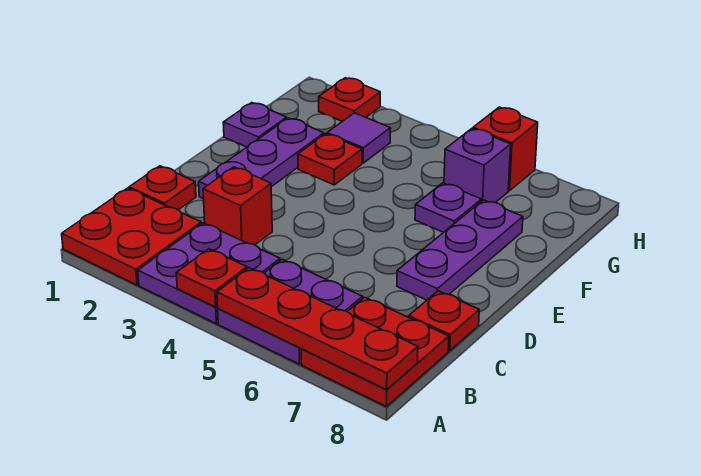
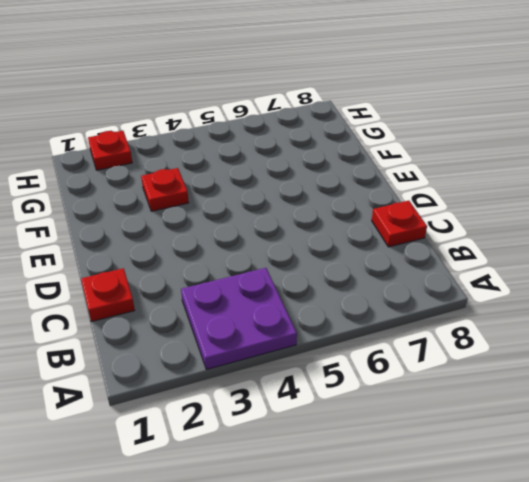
none -> red 2x2 plate [62,188,201,285]
none -> purple 2x2 plate [218,259,363,364]
none -> red 2x2 plate [301,297,449,407]

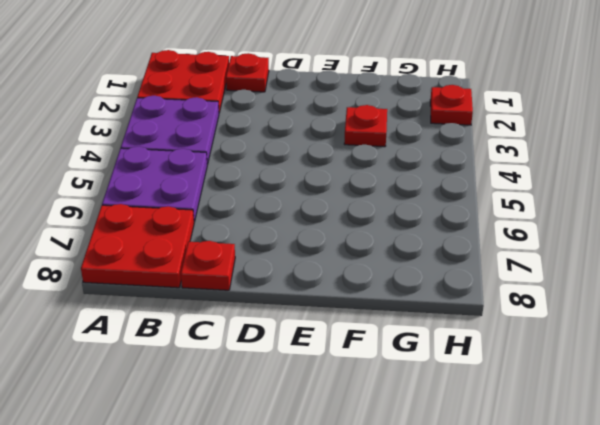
none -> red 1x1 brick [203,167,272,245]
none -> purple 1x3 plate [199,118,324,199]
none -> purple 1x3 plate [397,200,523,300]

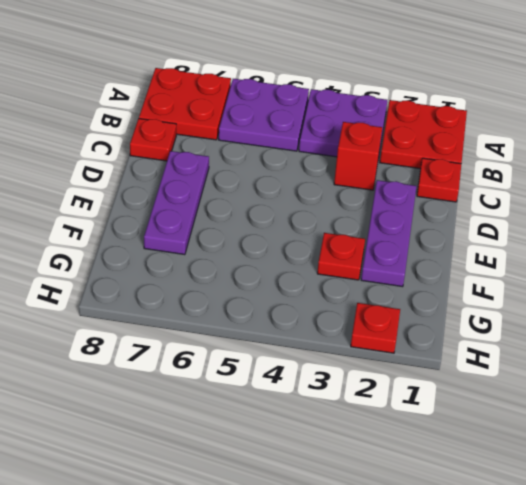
none -> purple 1x1 plate [223,103,287,147]
none -> purple 1x1 plate [415,183,481,232]
none -> purple 1x1 tile [327,113,391,163]

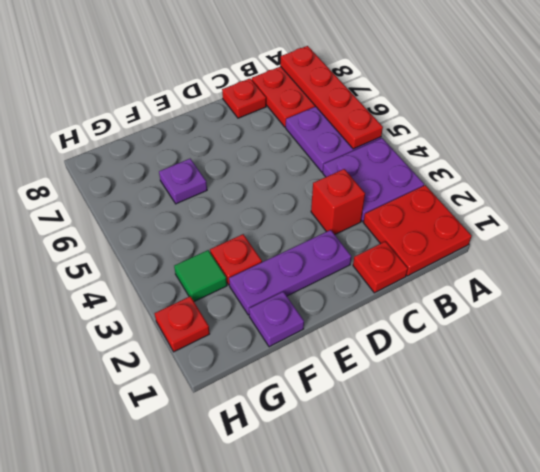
green 1x1 tile [174,250,227,301] -> purple 1x1 tile [327,113,391,163]
none -> purple 1x3 plate [397,200,523,300]
none -> purple 1x1 brick [444,129,511,203]
none -> red 1x1 brick [473,107,538,191]

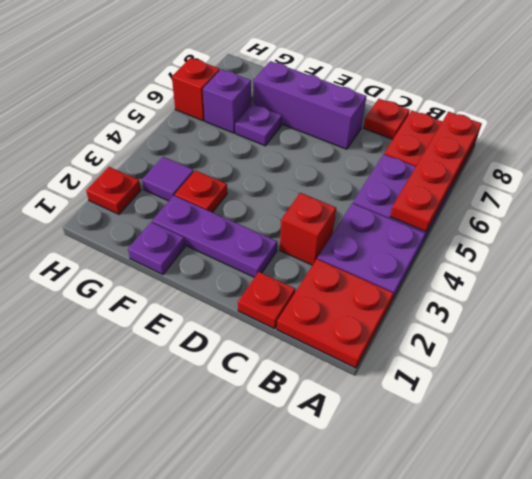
purple 1x3 brick [253,61,366,149] -> purple 1x3 plate [397,200,523,300]
none -> red 1x1 plate [176,249,247,307]

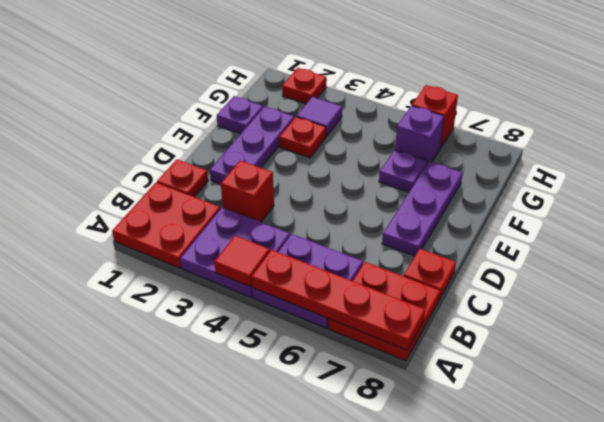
red 1x1 tile [215,236,270,286] -> red 1x1 plate [176,249,247,307]

